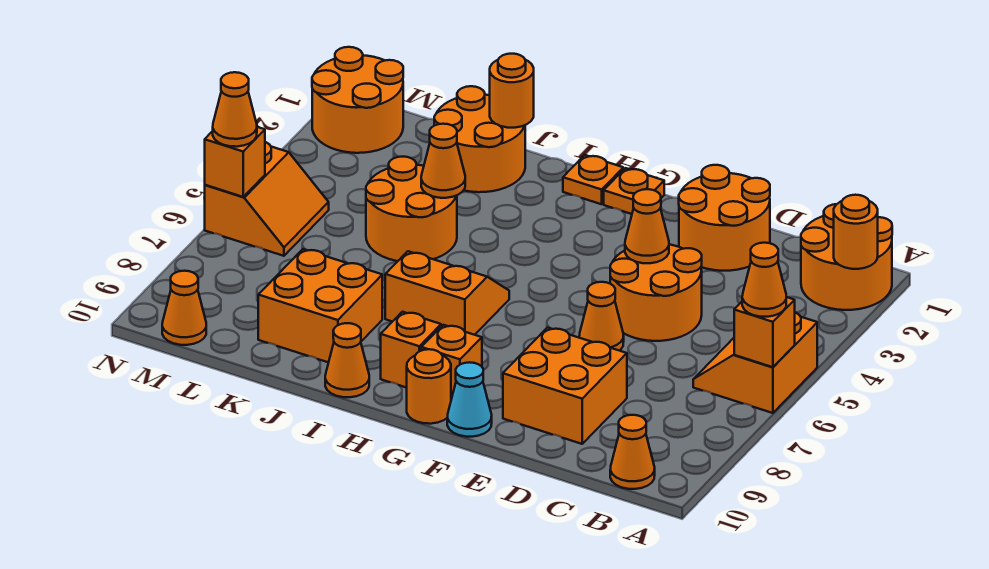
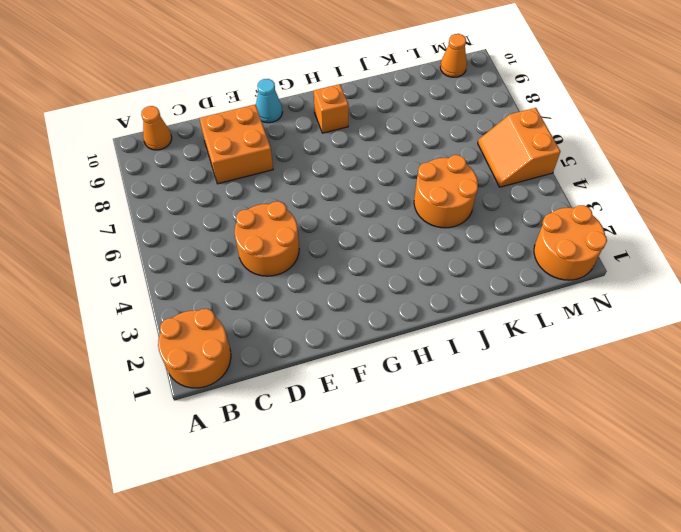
none -> orange 2x2 slope [693,313,817,413]
none -> orange 2x2 round brick [679,165,770,271]
none -> orange 1x1 cone [579,282,624,351]

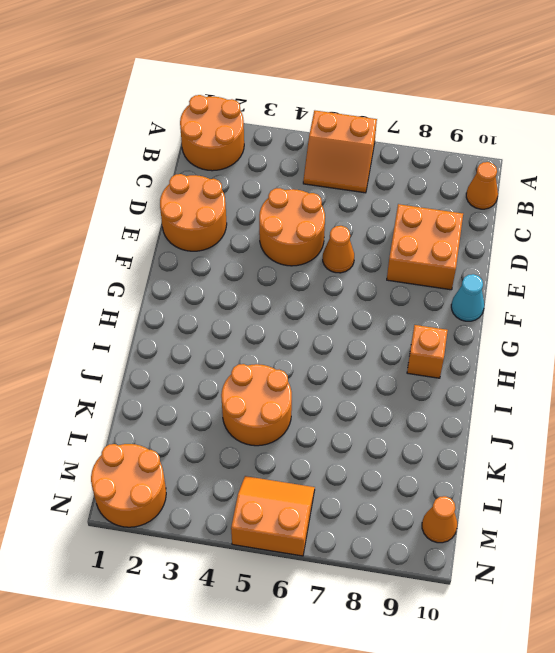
none -> orange 1x1 plate [604,168,664,214]
none -> orange 1x1 brick [421,325,482,399]
none -> orange 1x1 round brick [407,349,451,424]

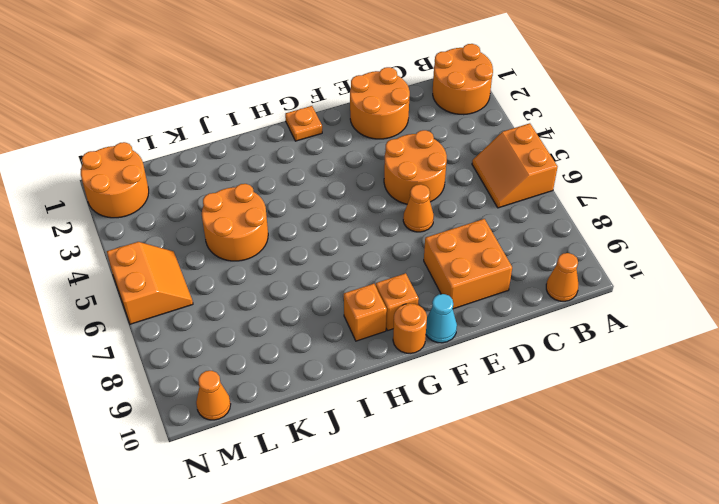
none -> orange 1x1 plate [563,155,623,204]
none -> orange 2x2 slope [385,251,509,335]
none -> orange 1x1 cone [325,323,369,397]

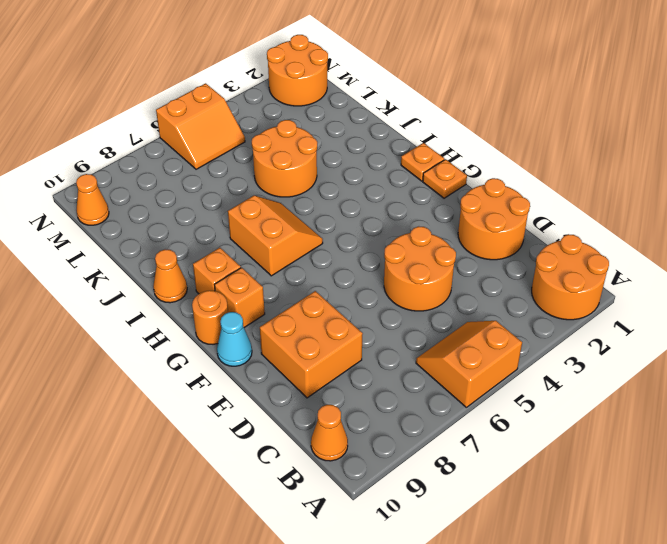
none -> orange 1x1 cone [579,282,624,351]
none -> orange 2x2 round brick [434,86,525,192]
none -> orange 2x2 brick [258,249,382,363]

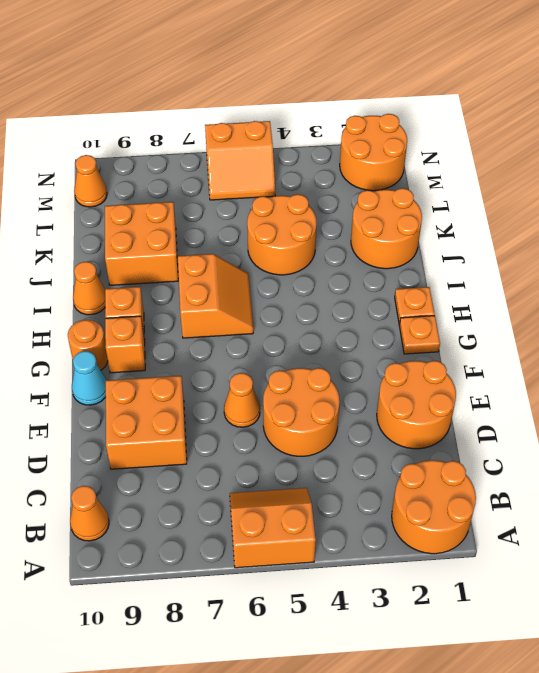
none -> orange 1x1 round brick [834,195,878,269]
none -> orange 1x1 brick [734,297,795,367]
none -> orange 1x1 cone [625,189,669,263]

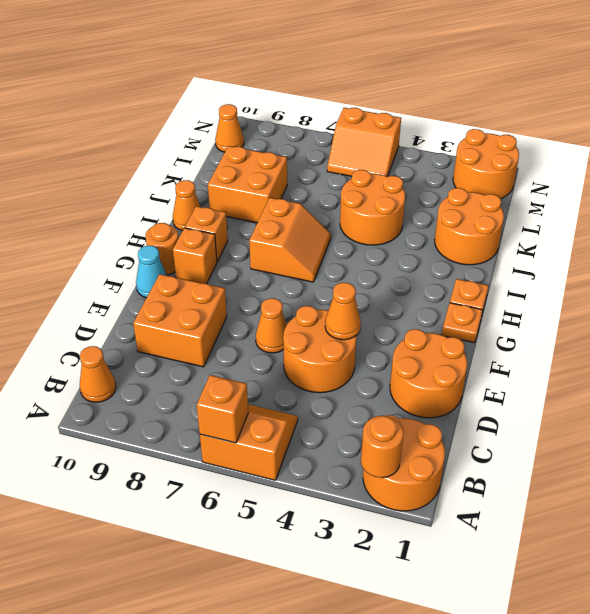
none -> orange 1x1 round brick [490,54,534,128]
none -> orange 1x1 cone [421,124,465,198]
none -> orange 1x1 brick [205,127,265,197]

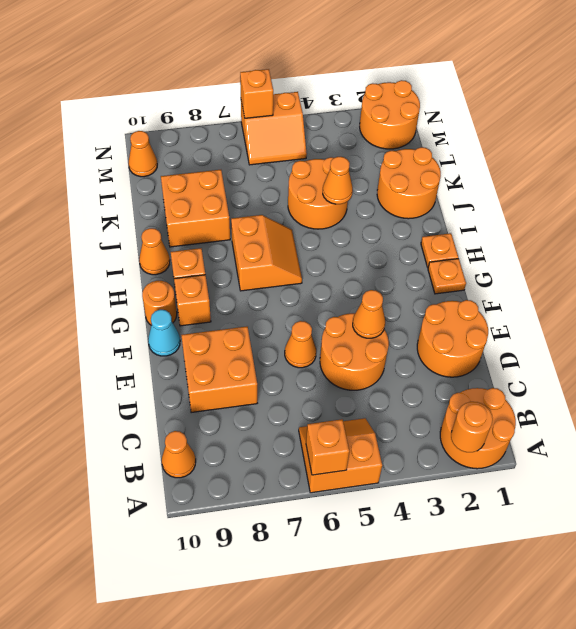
none -> orange 1x1 round brick [490,54,534,128]
none -> orange 1x1 cone [742,243,786,317]
none -> orange 1x1 cone [213,72,257,147]

